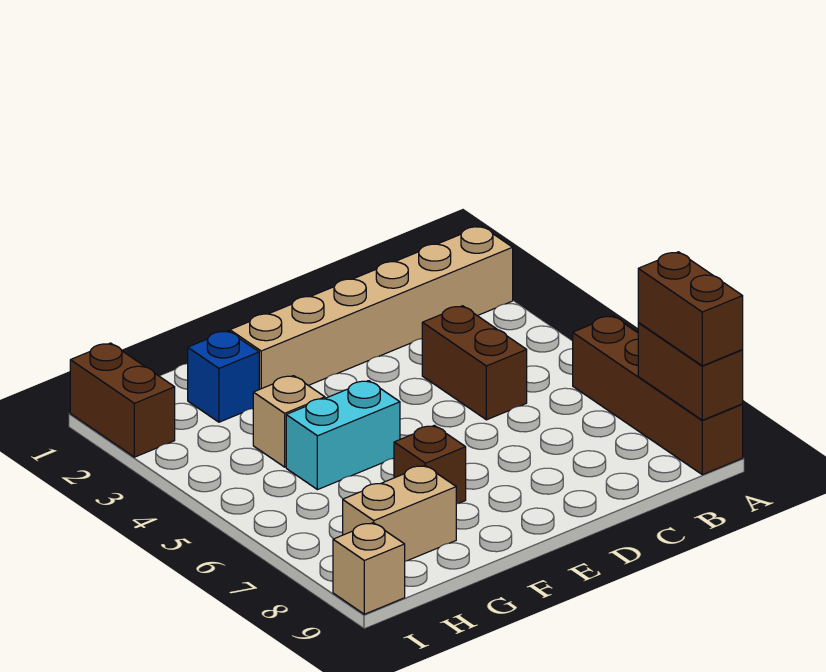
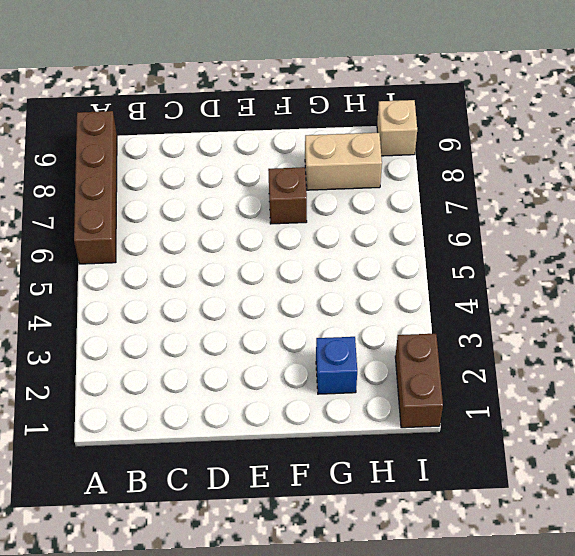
none -> tan 1x6 brick [230,226,513,389]
none -> brown 1x2 brick [422,306,527,420]
none -> cyan 1x2 brick [286,381,400,490]

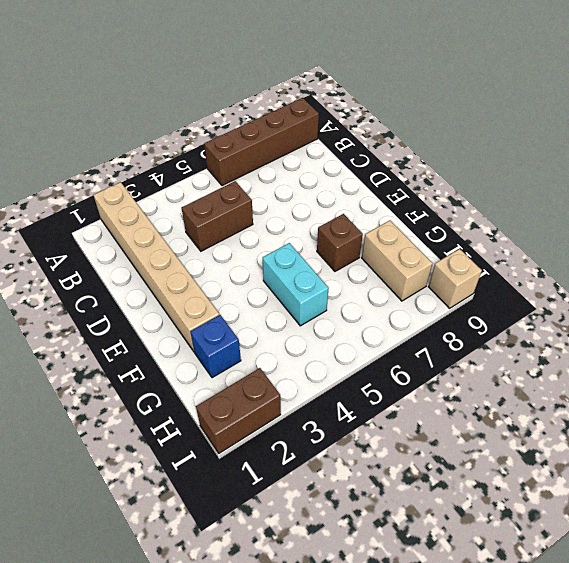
none -> tan 1x1 brick [253,376,325,467]
none -> brown 1x2 brick [638,323,743,420]
none -> brown 1x2 brick [638,252,743,366]

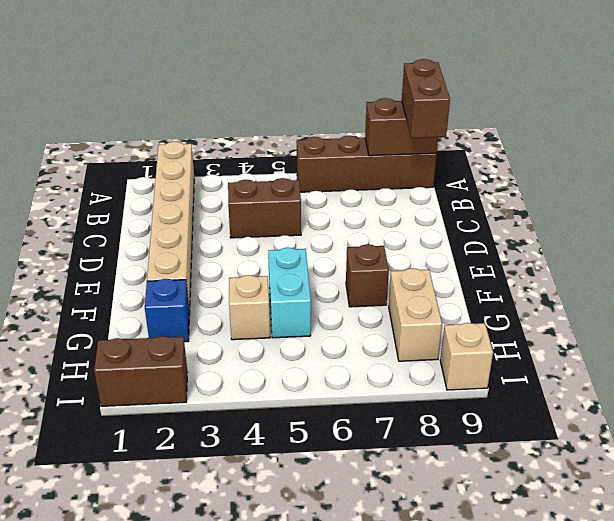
brown 1x2 brick [402,59,450,138] -> brown 1x2 brick turned to [638,252,743,366]

